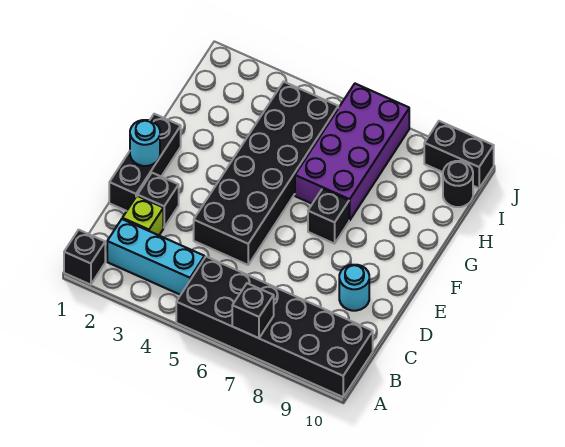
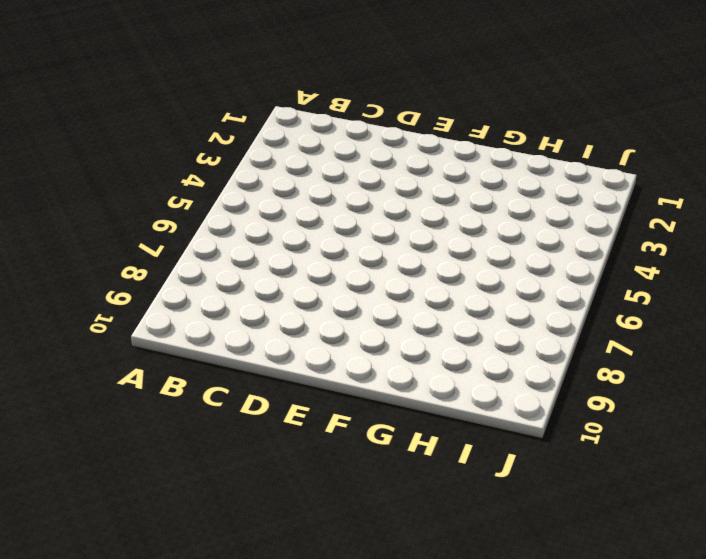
none -> black 1x1 brick [64,230,105,285]
none -> black 2x6 brick [176,257,373,397]
none -> cyan 1x3 brick [107,219,204,295]

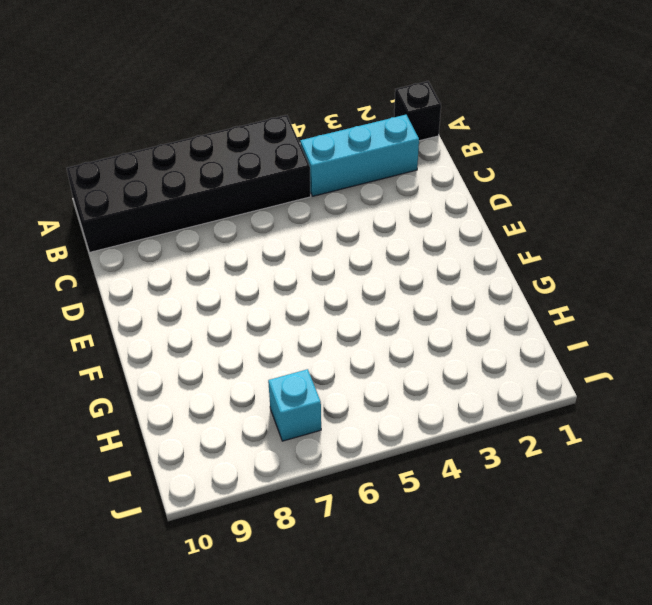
cyan 1x1 brick [268,369,321,441] -> purple 2x4 brick [295,84,409,220]
none -> lime 1x1 brick [122,196,163,235]
none -> black 1x3 brick [109,114,181,211]
none -> black 1x1 brick [138,173,179,227]

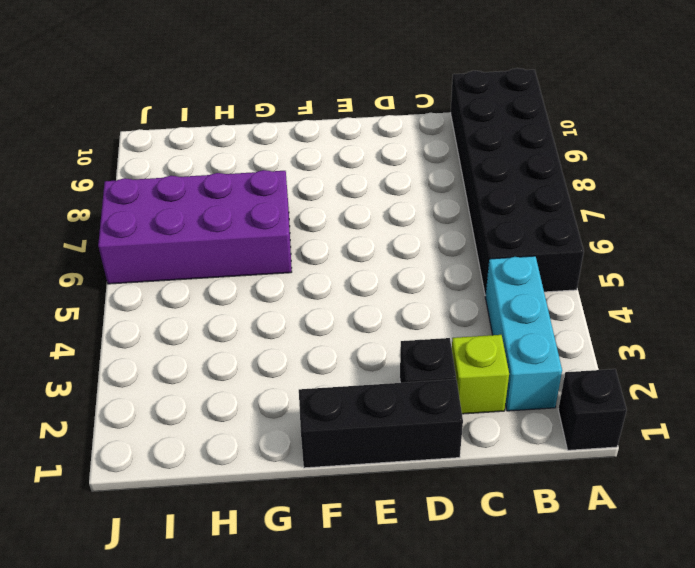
none -> black 2x6 brick [194,82,338,265]
none -> cyan 1x1 round brick [339,265,369,311]
none -> black 1x1 brick [308,189,349,244]

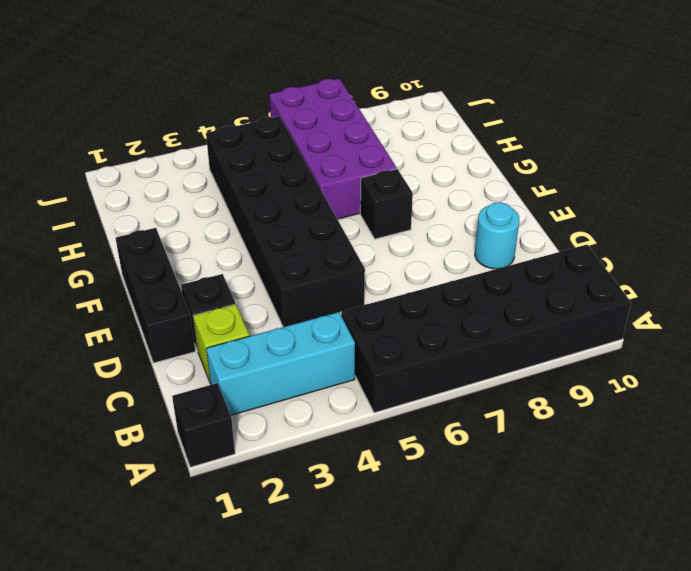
none -> black 1x1 round brick [443,161,473,207]
none -> black 1x2 brick [424,121,494,188]
none -> black 1x1 brick [232,283,274,338]

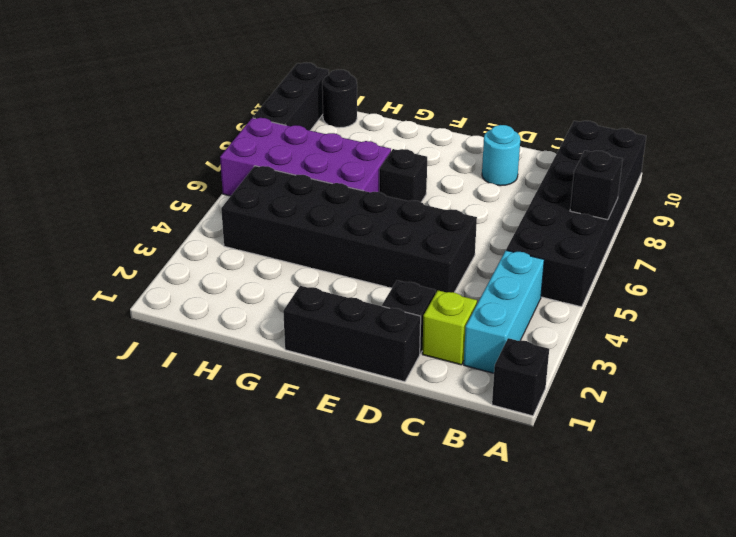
black 1x3 brick [253,63,329,130] -> black 1x2 brick [424,121,494,188]
none -> cyan 1x1 round brick [130,120,160,166]

